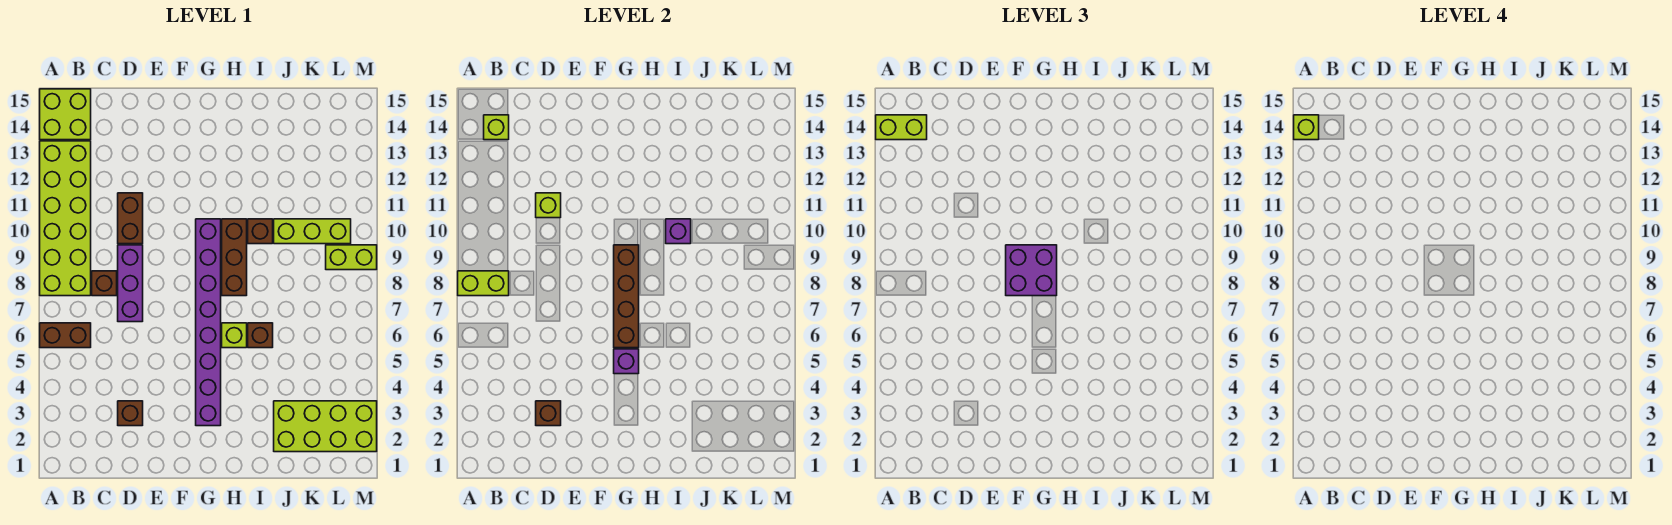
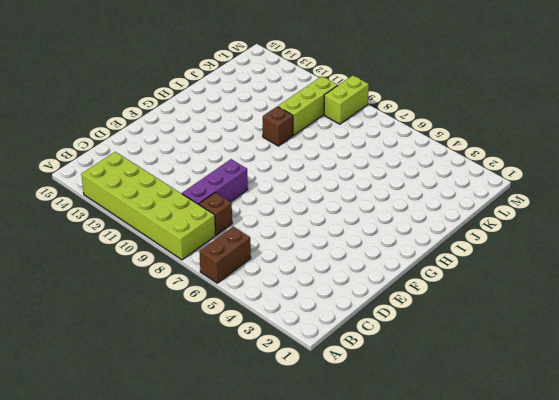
purple 1x3 brick [182,159,248,204] -> purple 1x3 brick turned to [118,245,143,322]
none -> lime 2x2 brick [40,89,91,140]
none -> brown 1x1 brick [118,401,143,426]
none -> brown 1x2 brick [118,193,143,244]

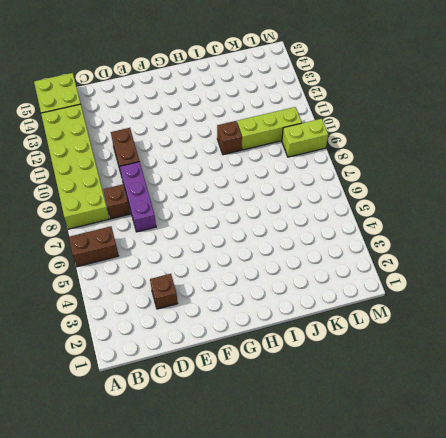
none -> purple 1x8 brick [196,219,221,426]
none -> lime 1x1 brick [222,323,247,348]
none -> brown 1x3 brick [222,219,247,296]

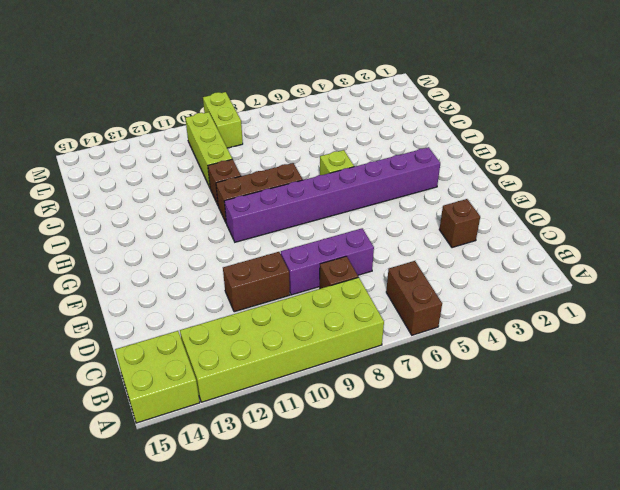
none -> brown 1x1 brick [248,323,273,348]
none -> lime 2x4 brick [274,401,377,452]
none -> lime 1x2 brick [458,271,509,296]

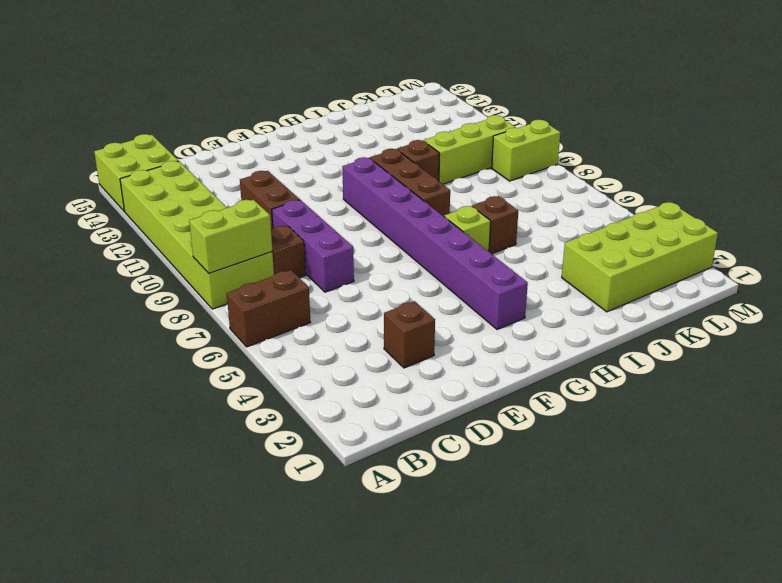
none -> lime 1x1 brick [484,115,509,140]
none -> brown 1x1 brick [536,401,561,426]
none -> lime 1x1 brick [536,193,561,218]

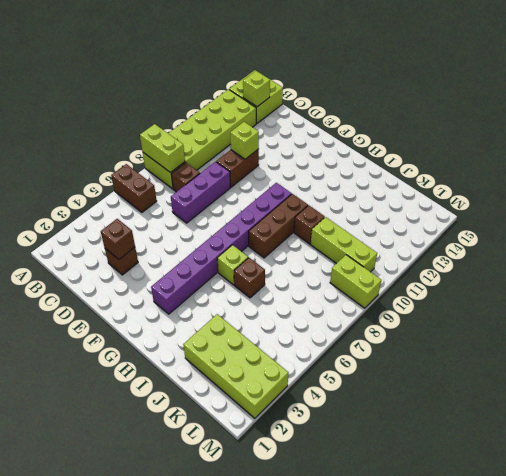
none -> purple 1x1 brick [614,349,639,374]
none -> brown 1x4 brick [614,245,639,348]
none -> purple 1x1 brick [666,219,691,244]

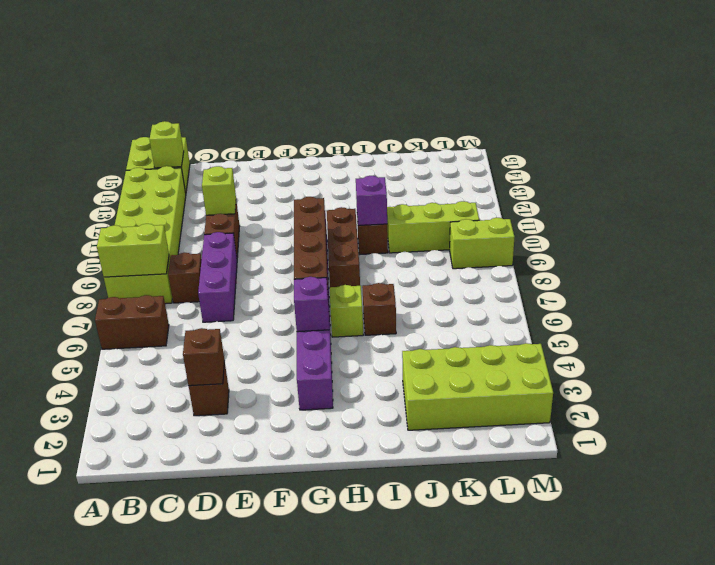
none -> lime 1x2 brick [876,115,927,140]
none -> purple 2x2 brick [1006,245,1057,296]
none -> lime 1x1 brick [1294,115,1319,140]

